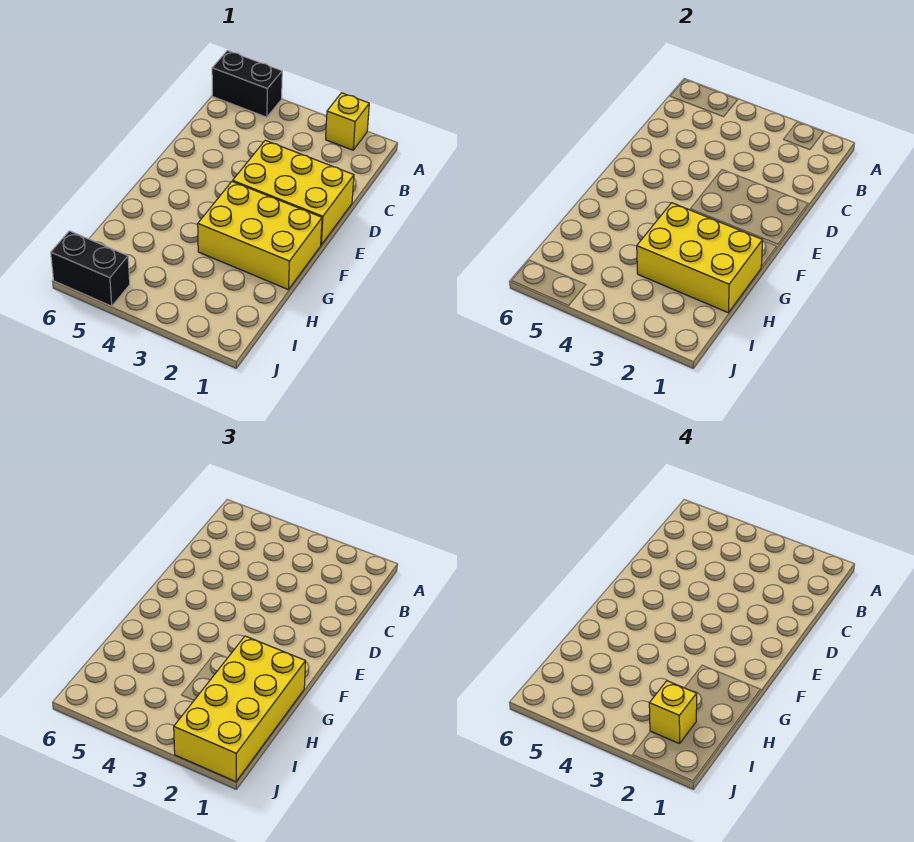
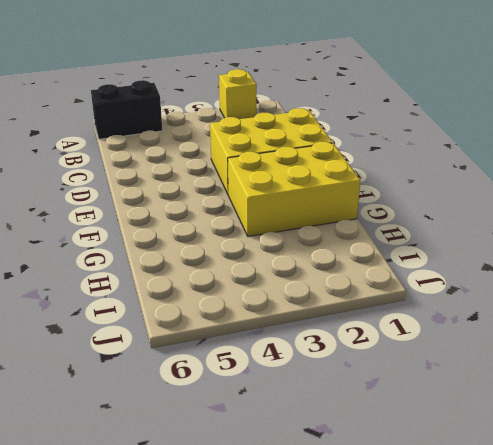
none -> black 1x2 brick [51,231,130,306]
none -> yellow 2x3 brick [637,203,763,313]

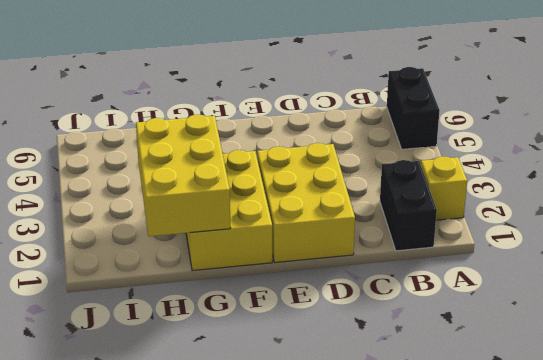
black 1x2 brick [380,160,437,251] -> black 1x2 brick moved to [51,231,130,306]
none -> yellow 2x4 brick [174,636,306,782]
none -> yellow 1x1 brick [649,681,697,744]

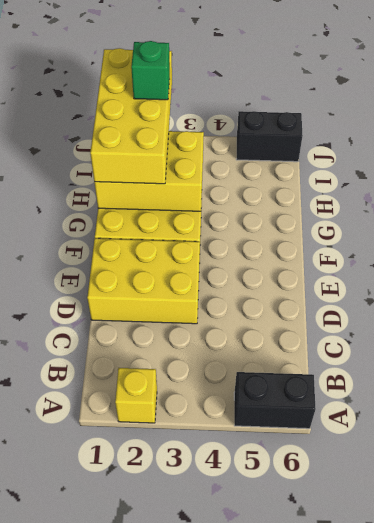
green 1x1 brick [131,41,170,100] -> yellow 1x1 brick [649,681,697,744]

